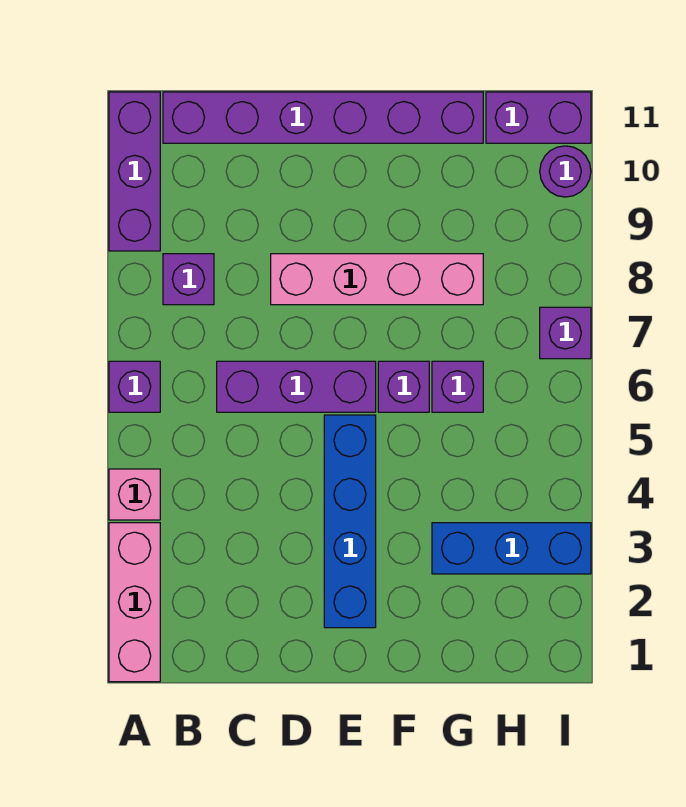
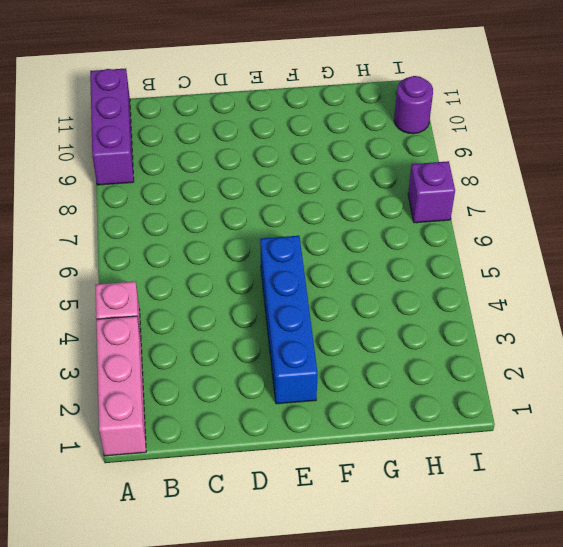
none -> purple 1x1 brick [109,361,160,412]
none -> purple 1x1 brick [163,254,214,305]
none -> purple 1x6 brick [163,92,483,143]

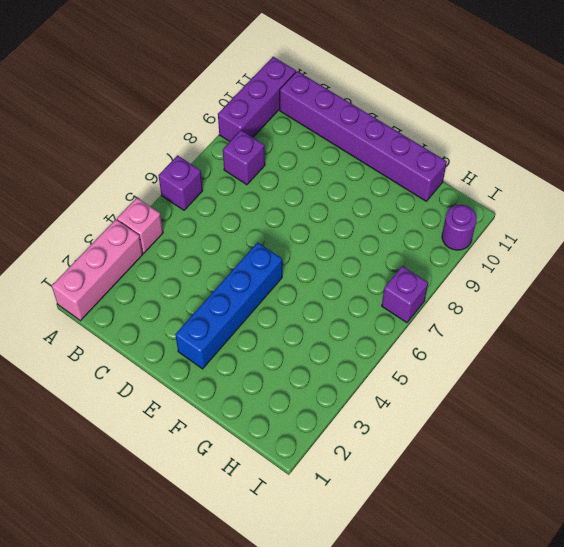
none -> purple 1x3 brick [217,361,376,412]
none -> pink 1x4 brick [271,254,483,305]
none -> purple 1x1 brick [378,361,429,412]

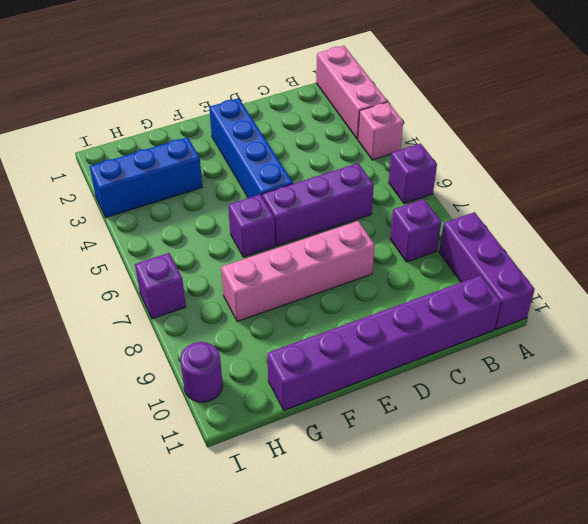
none -> purple 1x1 brick [432,361,483,412]
none -> purple 1x2 brick [486,92,591,143]

